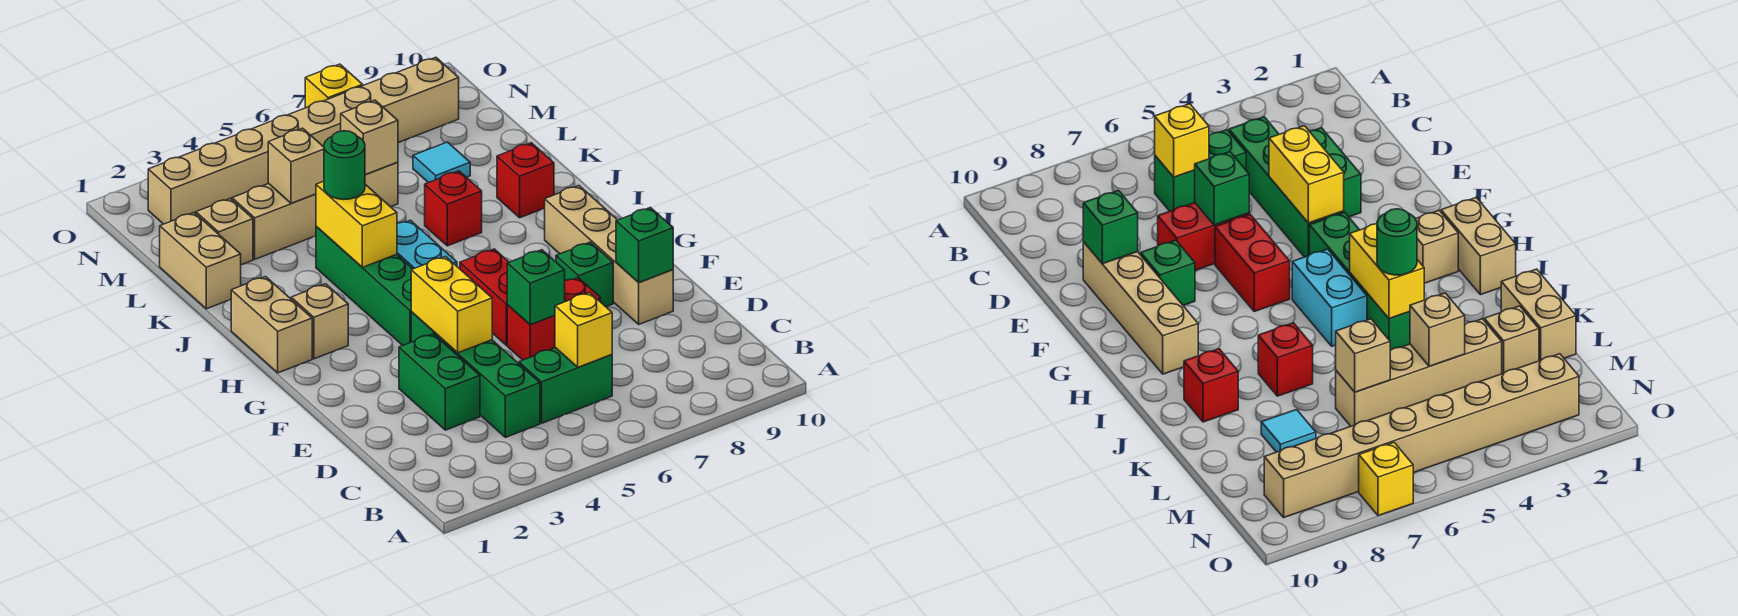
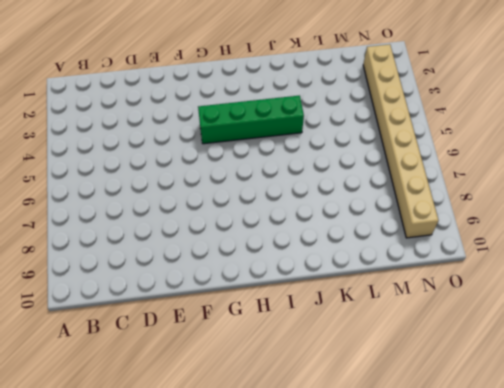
none -> green 1x4 brick [411,312,540,437]
none -> green 1x2 brick [519,348,612,423]
none -> green 1x2 brick [399,334,480,430]

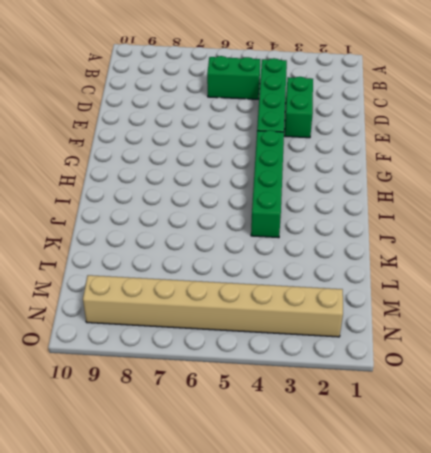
none -> red 1x2 brick [507,278,601,360]
none -> tan 1x4 brick [544,186,673,324]
none -> red 1x2 brick [460,249,509,345]

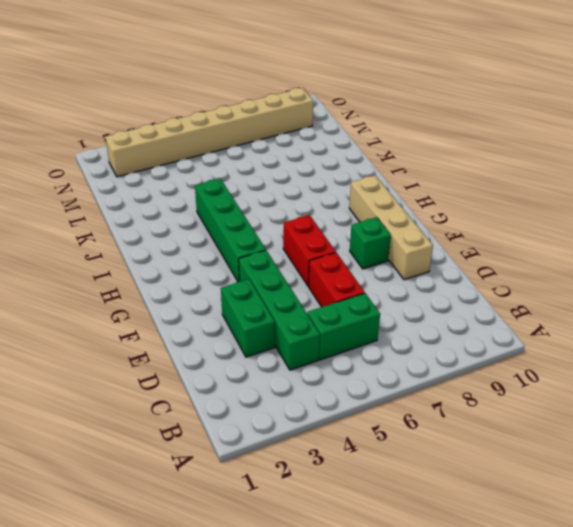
red 1x2 brick [309,253,365,307] -> red 1x2 brick turned to [507,278,601,360]
none -> tan 1x2 brick [231,277,312,373]
none -> tan 1x1 brick [291,284,348,359]
none -> cyan 1x2 brick [397,220,457,269]

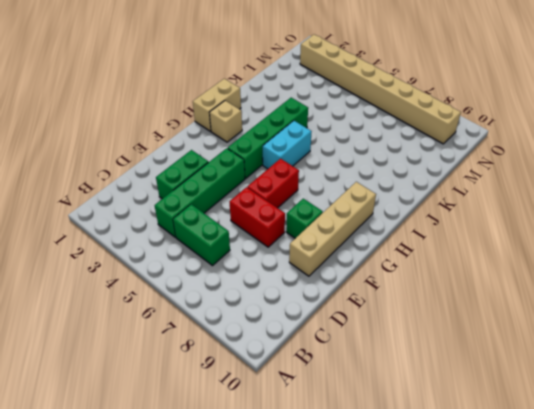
none -> red 1x1 brick [425,171,482,246]
none -> red 1x1 brick [497,143,554,218]
none -> tan 1x2 brick [160,213,241,309]

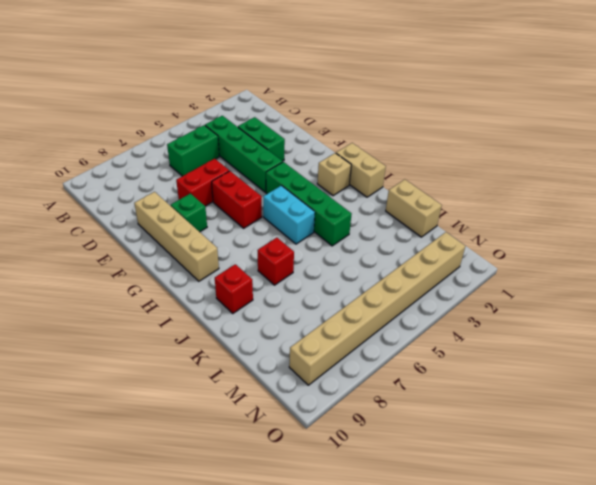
none -> tan 1x1 brick [196,198,253,265]
none -> tan 1x4 brick [232,162,398,259]
none -> cyan 1x1 tile [413,142,470,183]

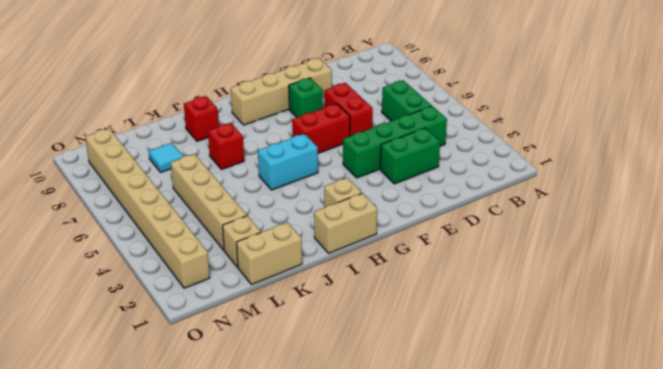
none -> green 1x4 brick [316,227,412,345]
none -> yellow 1x1 brick [305,64,363,108]
none -> yellow 1x1 brick [555,292,612,367]

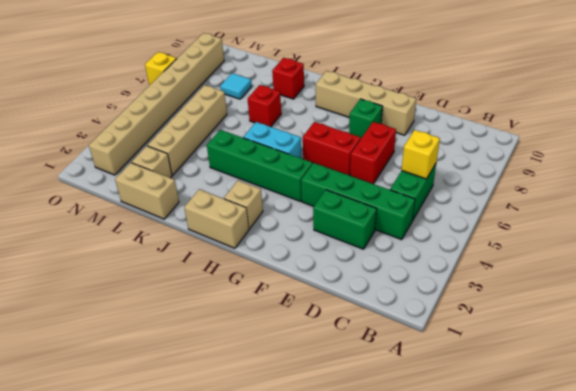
none -> yellow 1x2 brick [411,256,492,353]
none -> green 1x1 brick [507,250,565,325]
none -> green 1x1 brick [616,208,673,283]

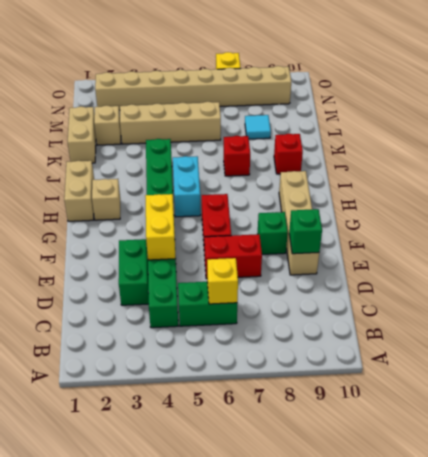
none -> green 1x1 brick [507,250,565,325]
none -> yellow 1x2 brick [316,181,397,267]
none -> tan 1x1 brick [268,128,324,203]

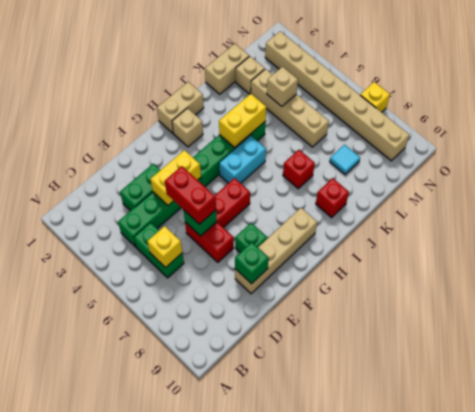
red 1x2 brick [165,166,216,224] -> none
none -> tan 1x1 brick [341,100,398,175]
none -> green 1x1 round brick [324,131,365,200]

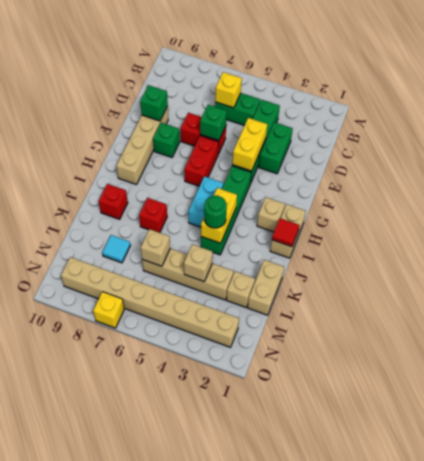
red 1x1 tile [272,218,300,247] -> none

